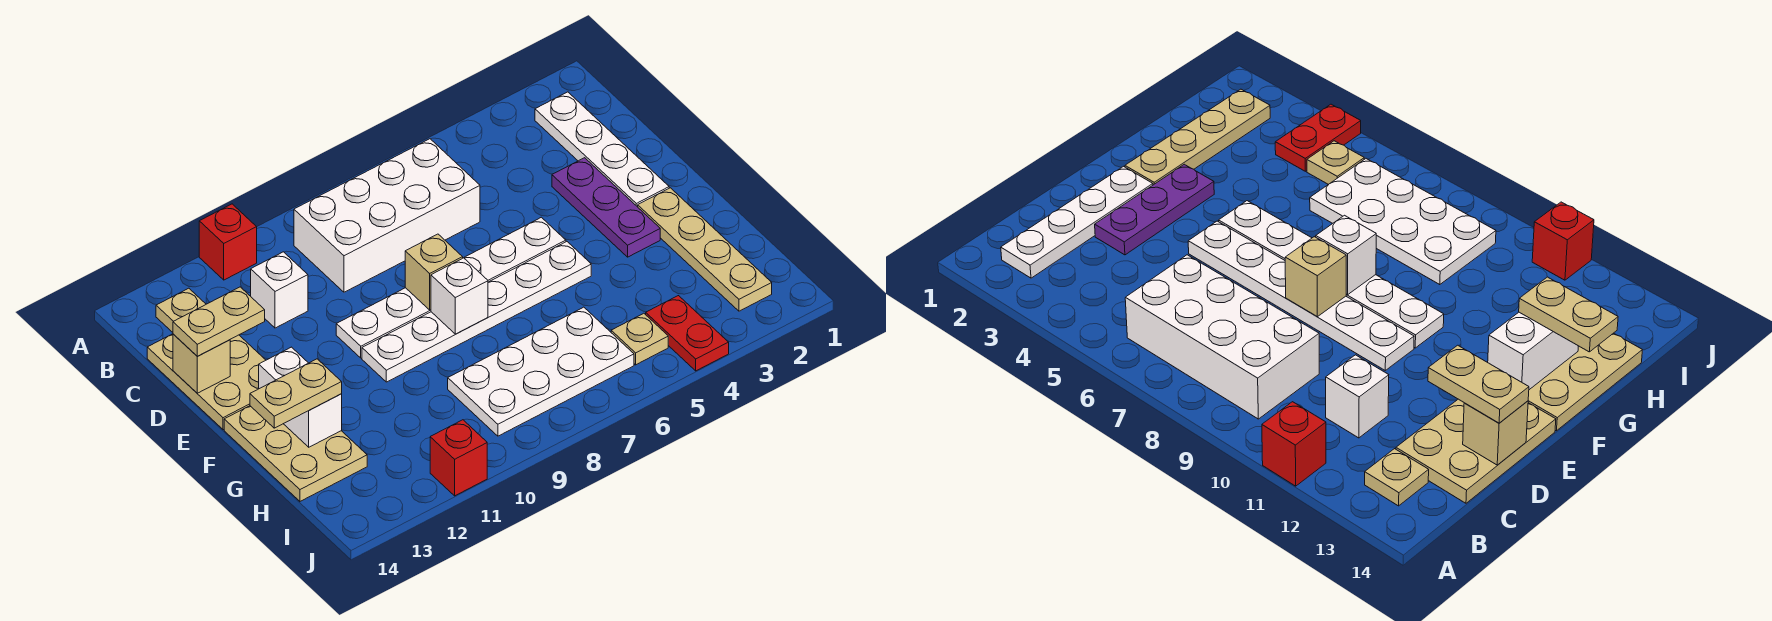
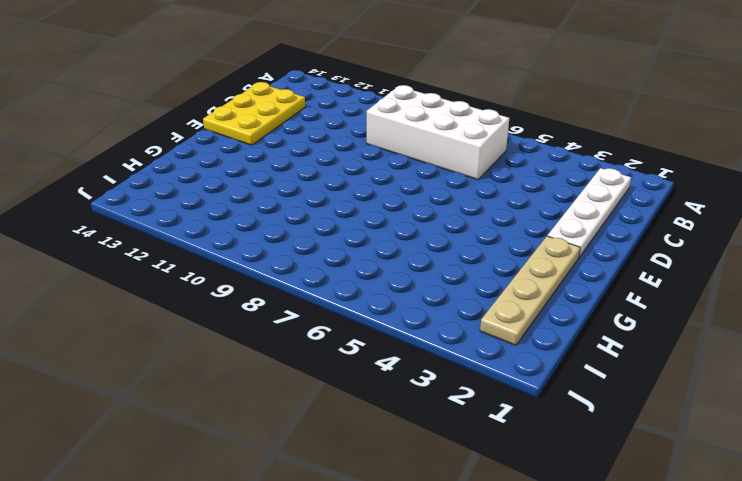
yellow 2x3 plate [203,82,305,145] -> tan 2x3 plate [147,334,266,430]
none -> red 1x1 brick [199,204,257,280]
none -> tan 1x1 plate [156,288,206,332]
none -> white 1x1 brick [251,252,308,328]

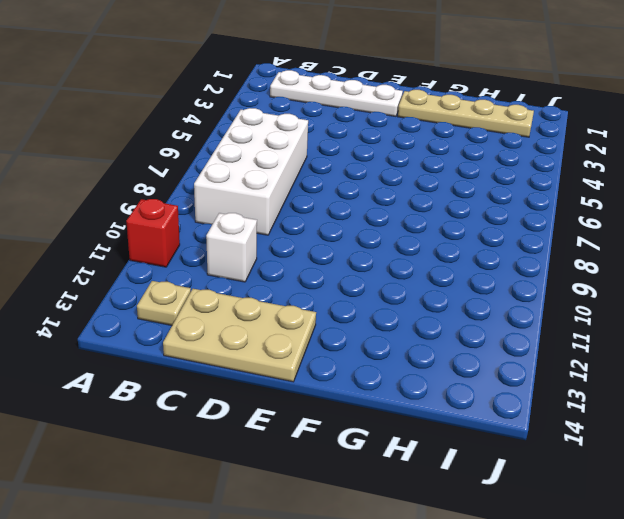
none -> purple 1x3 plate [552,158,660,257]
none -> white 1x6 plate [336,217,566,358]
none -> white 1x6 plate [362,242,591,382]

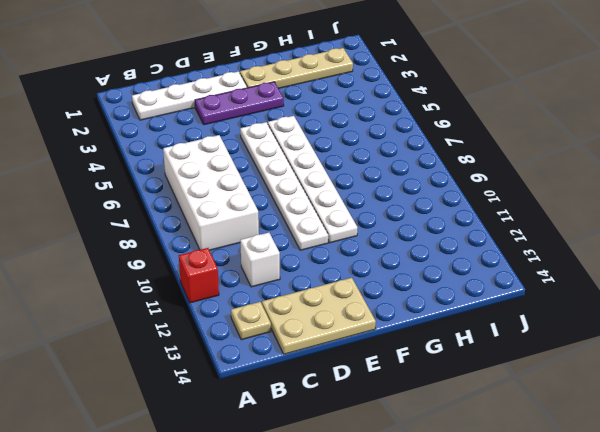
none -> tan 2x3 plate [224,406,367,501]
none -> white 2x4 plate [448,307,634,436]
none -> red 1x2 plate [646,296,729,371]

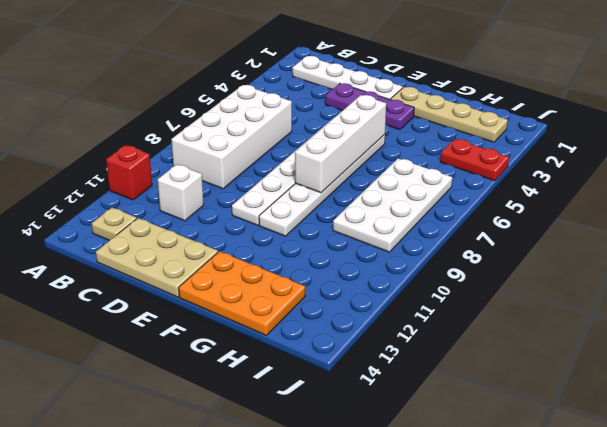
white 1x4 brick [295,95,386,193] -> white 1x1 brick [431,258,488,334]
orange 2x3 plate [179,251,305,335] -> tan 2x3 plate [224,406,367,501]
none -> tan 1x1 plate [611,313,668,365]
none -> red 1x1 brick [430,420,487,496]
none -> tan 1x1 brick [173,334,230,393]

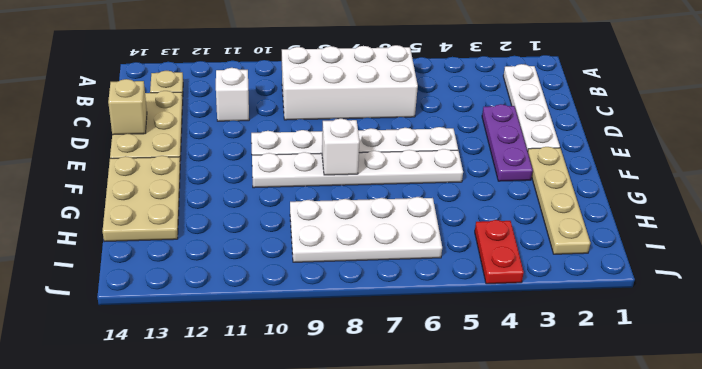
none -> red 1x1 brick [199,204,257,280]
none -> tan 1x1 plate [611,313,668,365]
none -> red 1x1 brick [430,420,487,496]

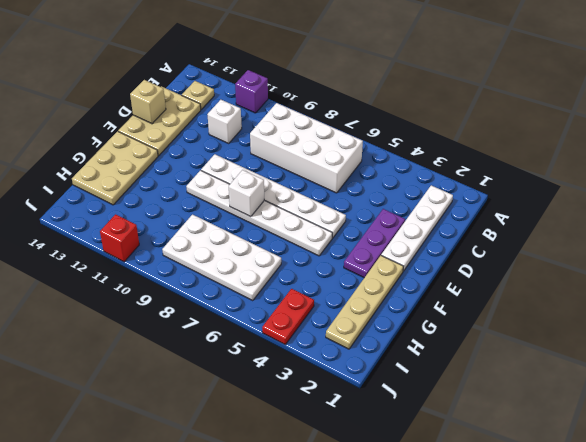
purple 1x1 brick [235,70,268,113] -> red 1x1 brick [199,204,257,280]
none -> tan 1x1 plate [611,313,668,365]
none -> tan 1x1 brick [405,234,463,310]
none -> white 1x2 brick [259,347,342,447]

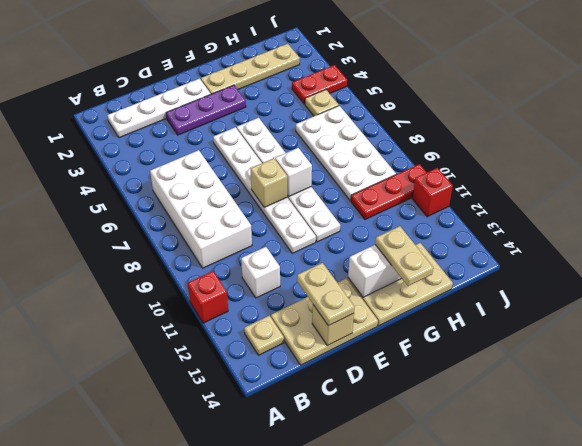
red 1x3 plate [351,164,427,220] -> none

